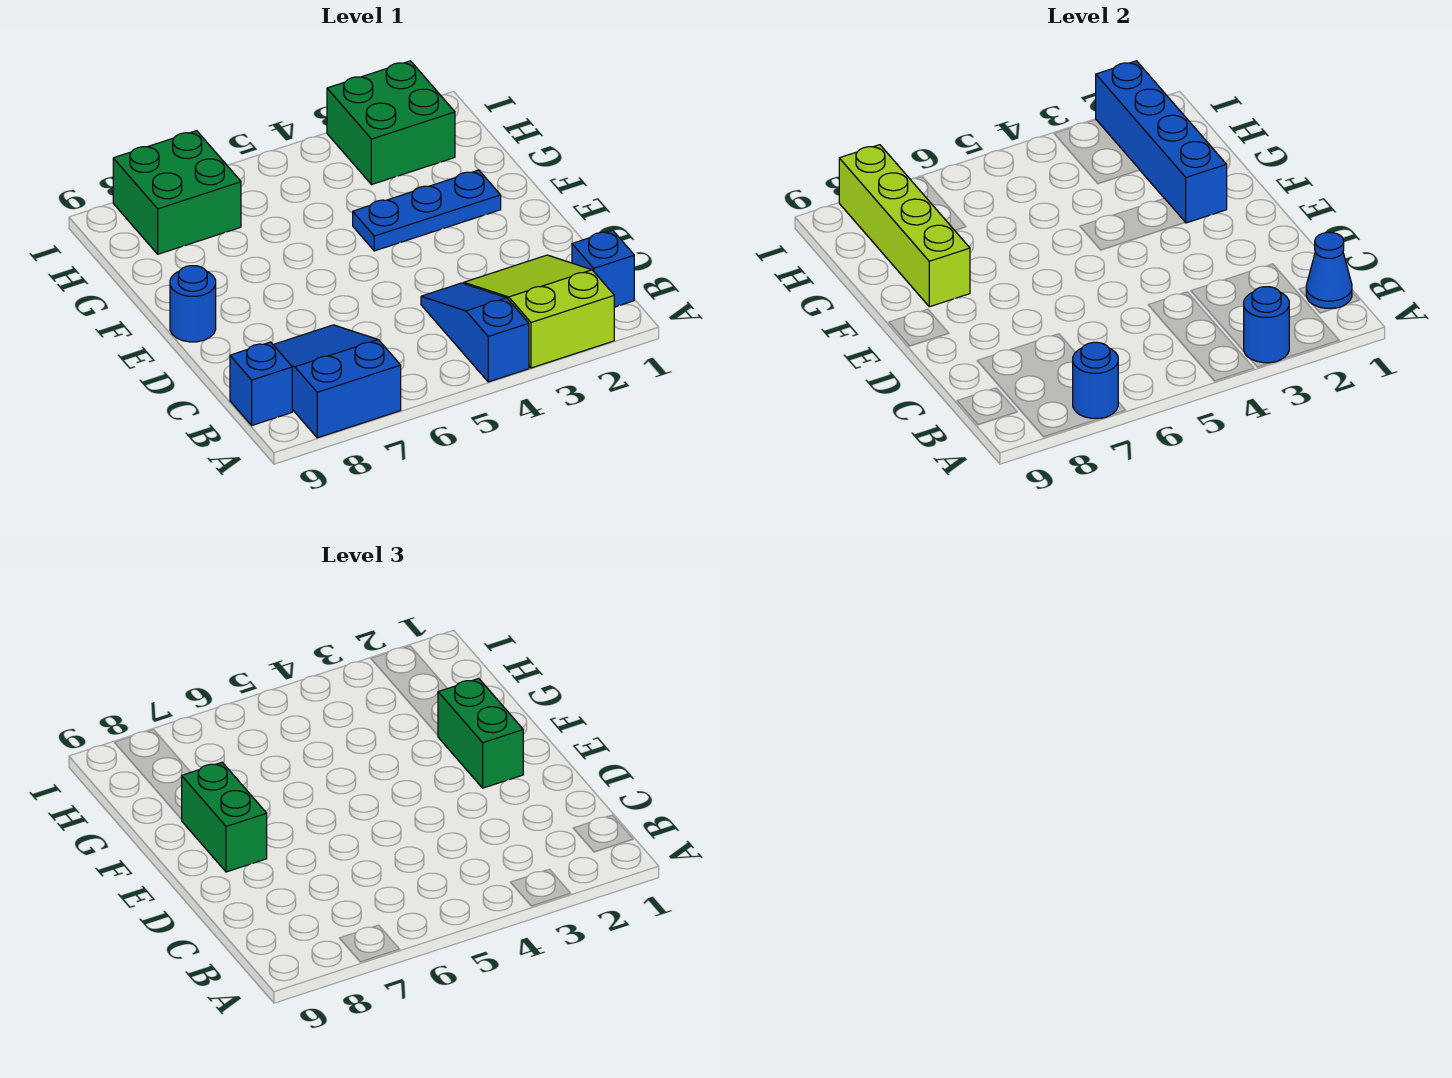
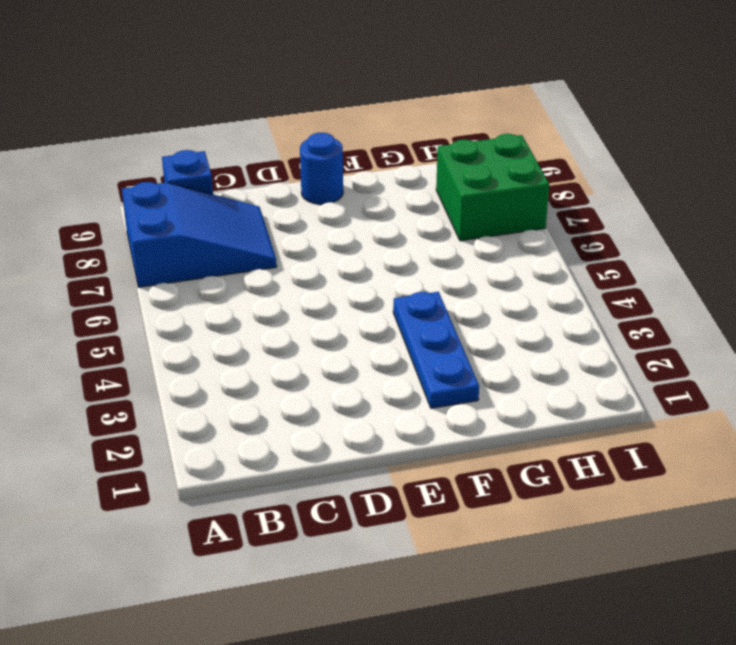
none -> lime 2x3 slope [464,255,614,368]
none -> blue 1x3 slope [421,283,529,382]
none -> blue 1x1 brick [572,230,634,307]

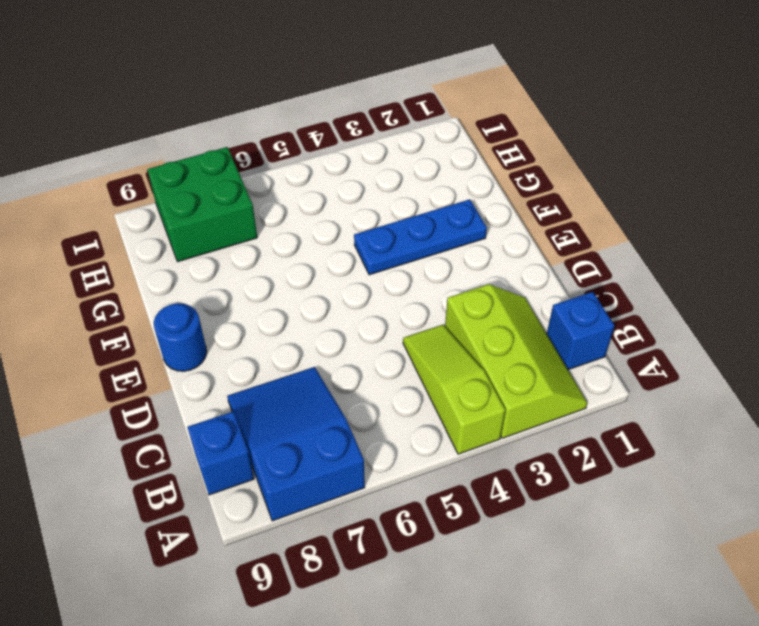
lime 2x3 slope [445,284,587,438] -> lime 2x3 slope turned to [464,255,614,368]
lime 1x3 slope [403,325,505,454] -> blue 1x3 slope [421,283,529,382]
none -> green 2x2 brick [327,61,455,185]
none -> blue 1x1 round brick [1244,287,1289,363]
none -> blue 1x1 round brick [1073,342,1118,418]

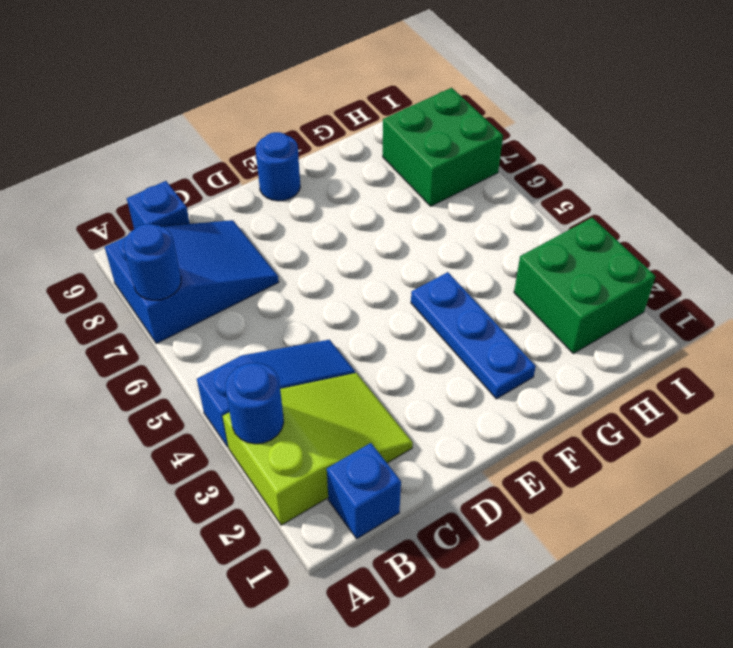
none -> blue 1x1 cone [1306,232,1352,308]
none -> blue 1x4 brick [1096,61,1227,223]
none -> lime 1x4 brick [839,145,970,307]

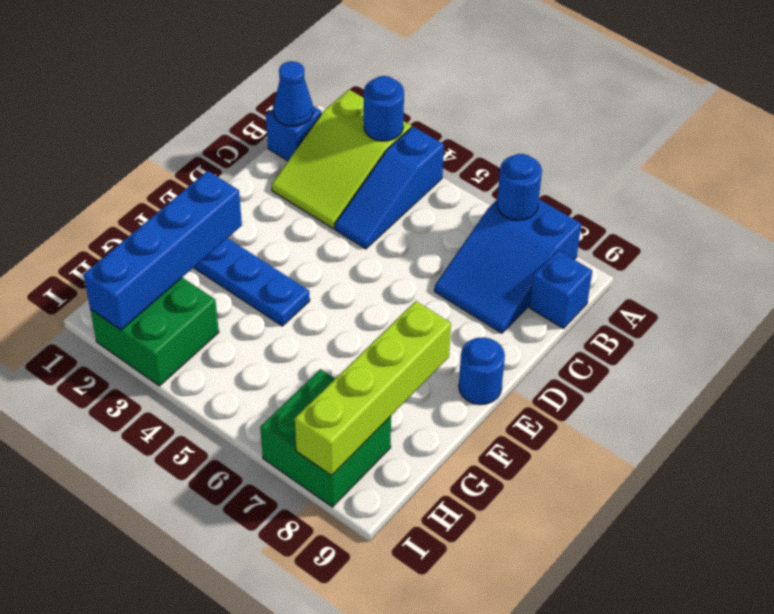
none -> green 1x2 brick [438,679,523,788]
none -> green 1x2 brick [182,762,267,872]

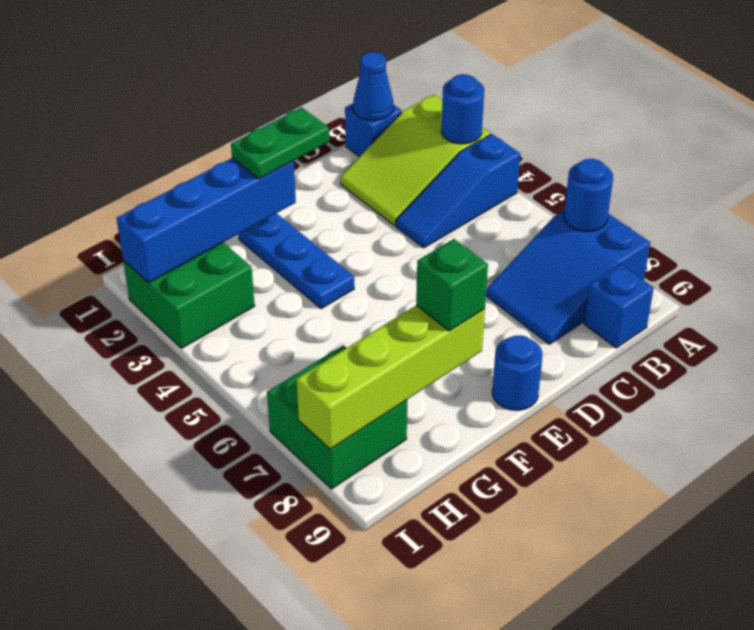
green 1x2 plate [231,107,330,179] -> green 1x2 brick [438,679,523,788]
green 1x1 brick [416,239,488,331] -> green 1x2 brick [182,762,267,872]

